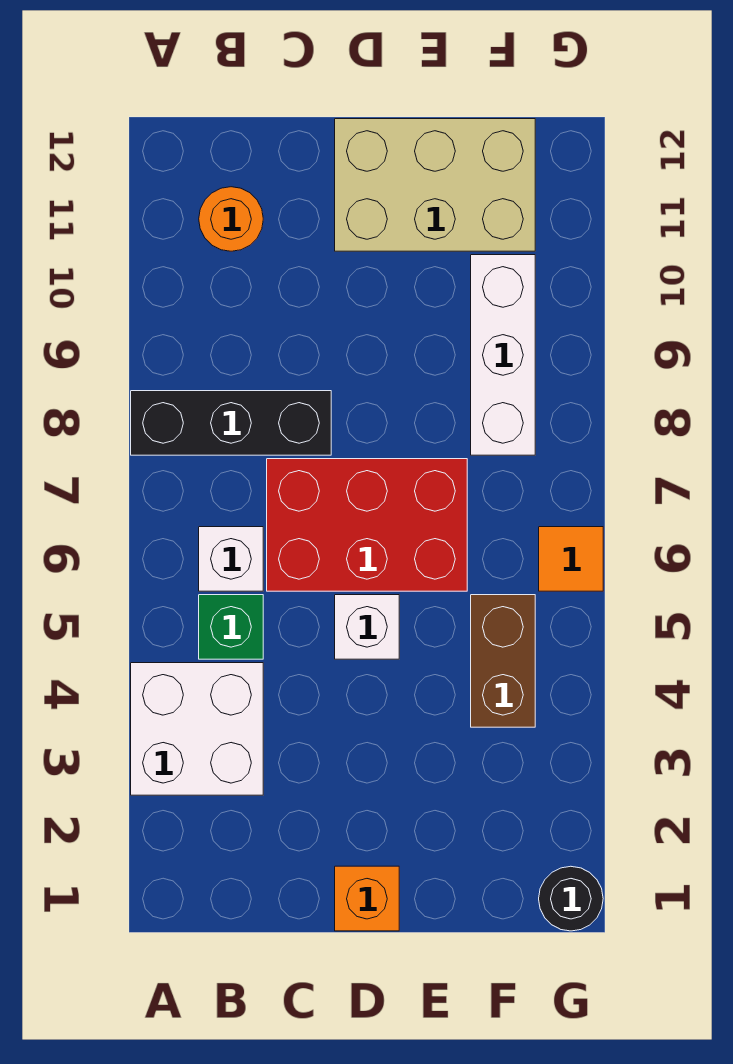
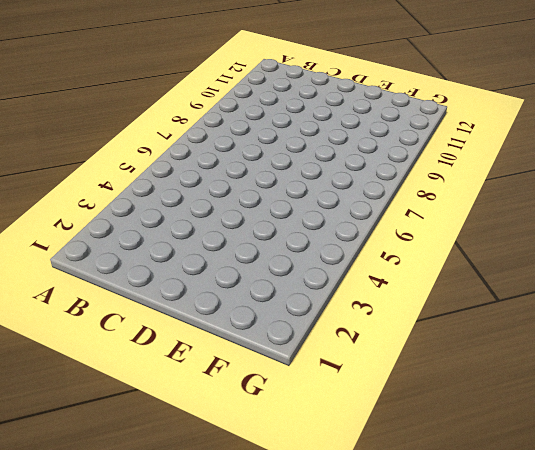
none -> white 2x2 brick [131,663,263,795]
none -> black 1x3 brick [131,391,331,455]
none -> green 1x1 brick [199,595,263,659]

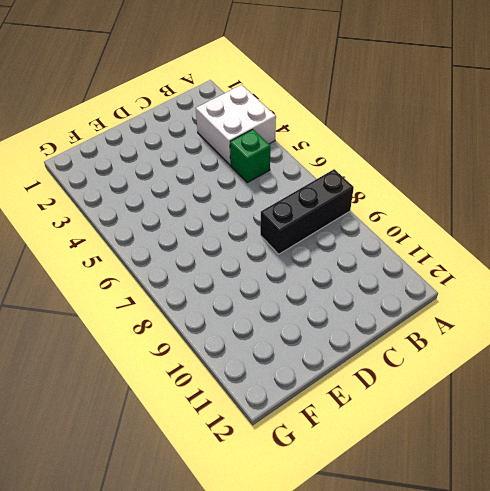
none -> white 1x1 brick [199,527,263,591]
none -> orange 1x1 round brick [199,187,263,251]
none -> red 2x3 brick [267,459,467,591]

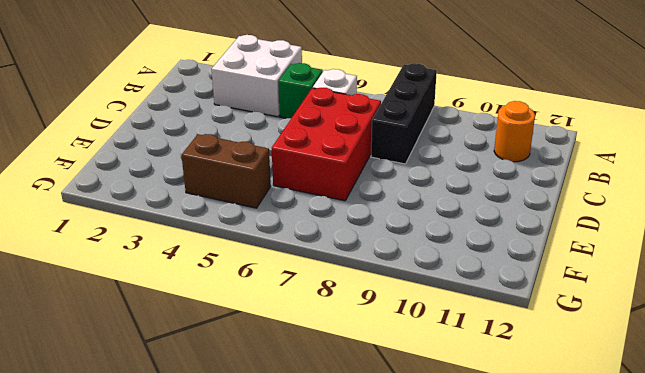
none -> orange 1x1 brick [335,866,399,931]
none -> white 1x1 brick [335,595,399,659]
none -> tan 2x3 brick [335,119,535,251]

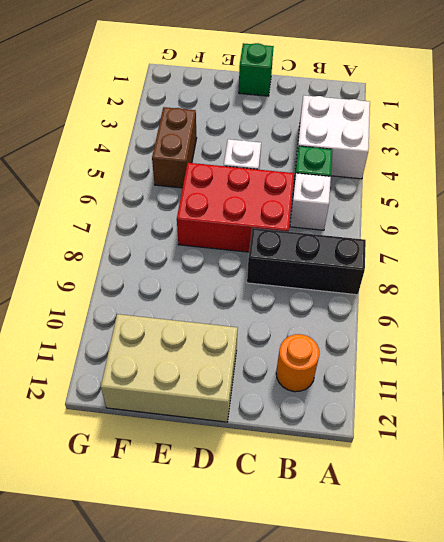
green 1x1 brick [239,43,274,96] -> orange 1x1 brick [335,866,399,931]
none -> white 1x3 brick [471,255,535,455]
none -> black 1x1 round brick [539,866,603,931]
none -> orange 1x1 tile [539,527,603,591]

